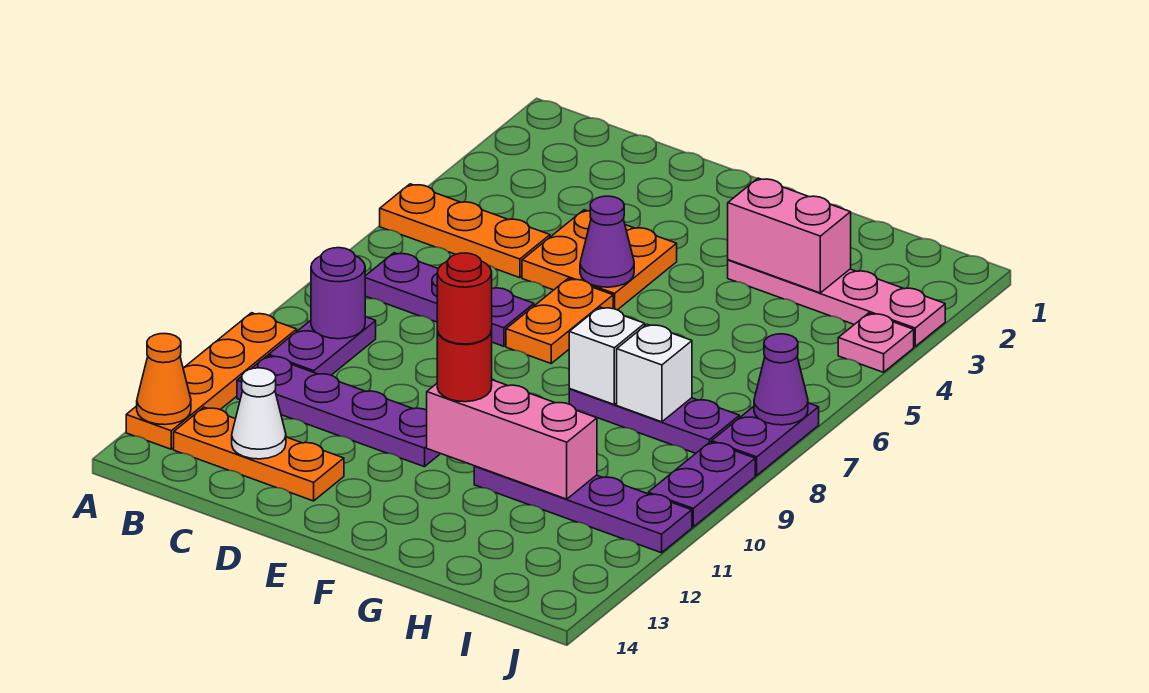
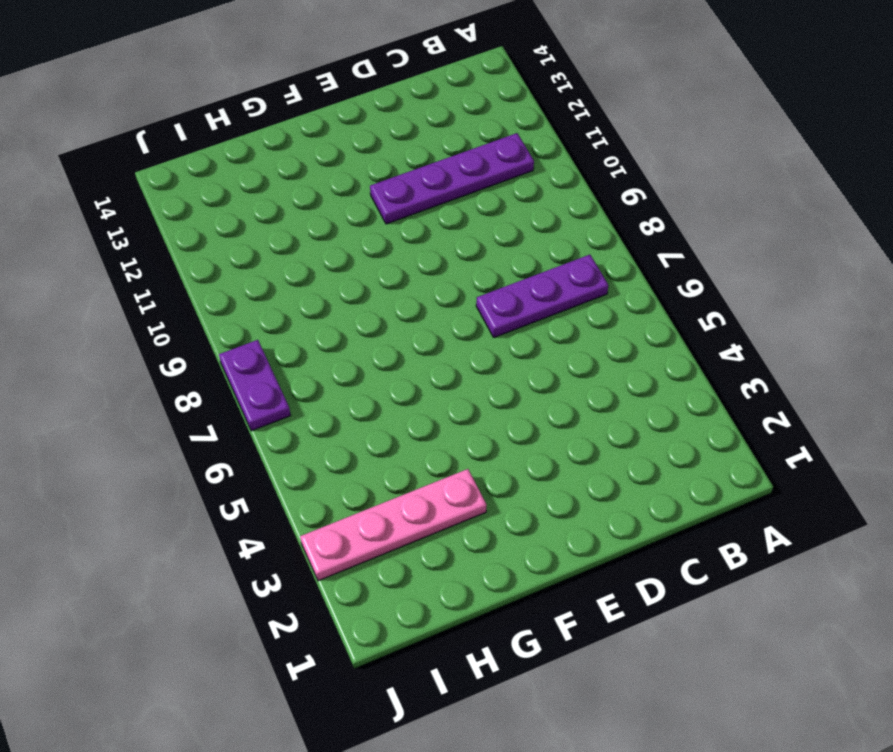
none -> orange 1x3 plate [380,184,550,278]
none -> orange 1x4 plate [126,313,297,449]
none -> purple 1x2 plate [269,317,376,375]

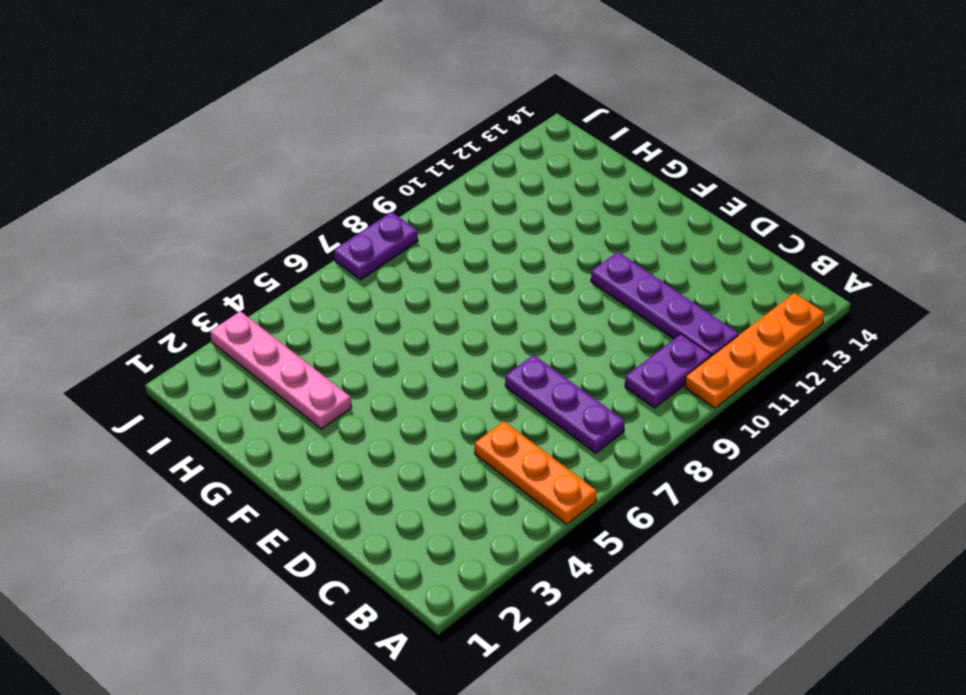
none -> orange 1x3 plate [174,407,344,501]
none -> orange 2x2 plate [522,210,677,310]
none -> orange 1x2 plate [506,279,613,363]

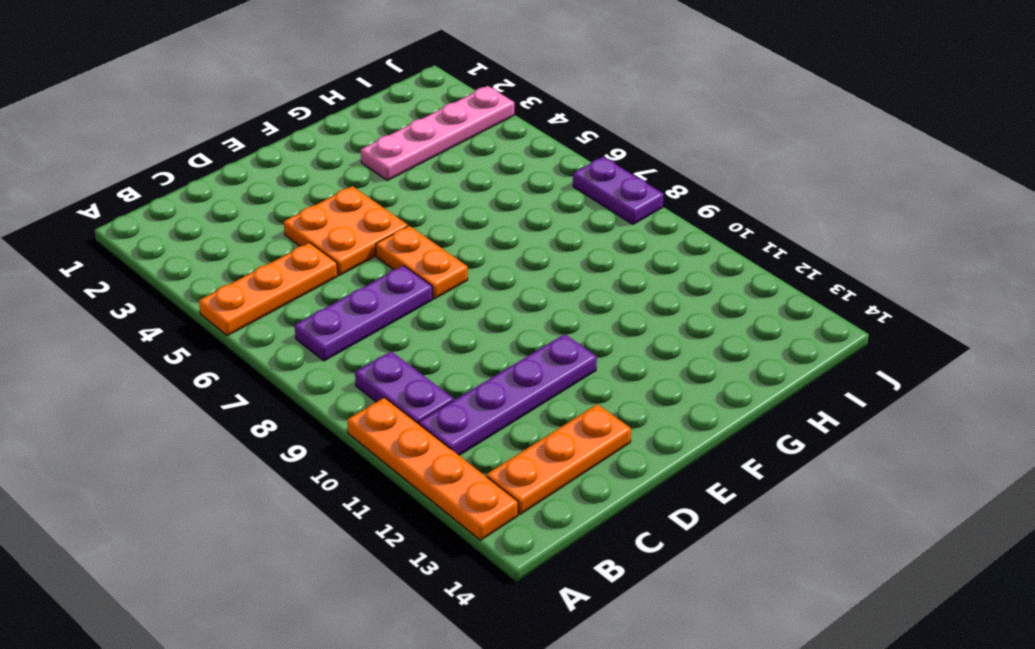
none -> purple 1x3 plate [569,389,740,453]
none -> purple 1x4 plate [474,466,692,553]
none -> pink 1x1 plate [838,313,914,372]

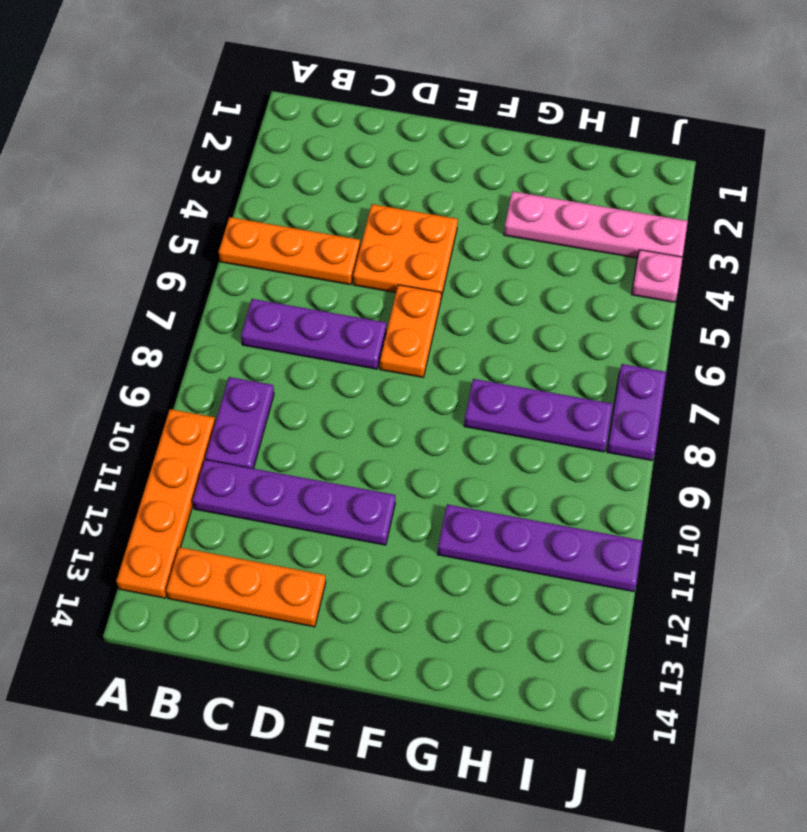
none -> purple 1x2 plate [648,442,755,527]
none -> orange 1x1 cone [137,334,191,425]
none -> purple 1x1 round brick [311,248,365,339]

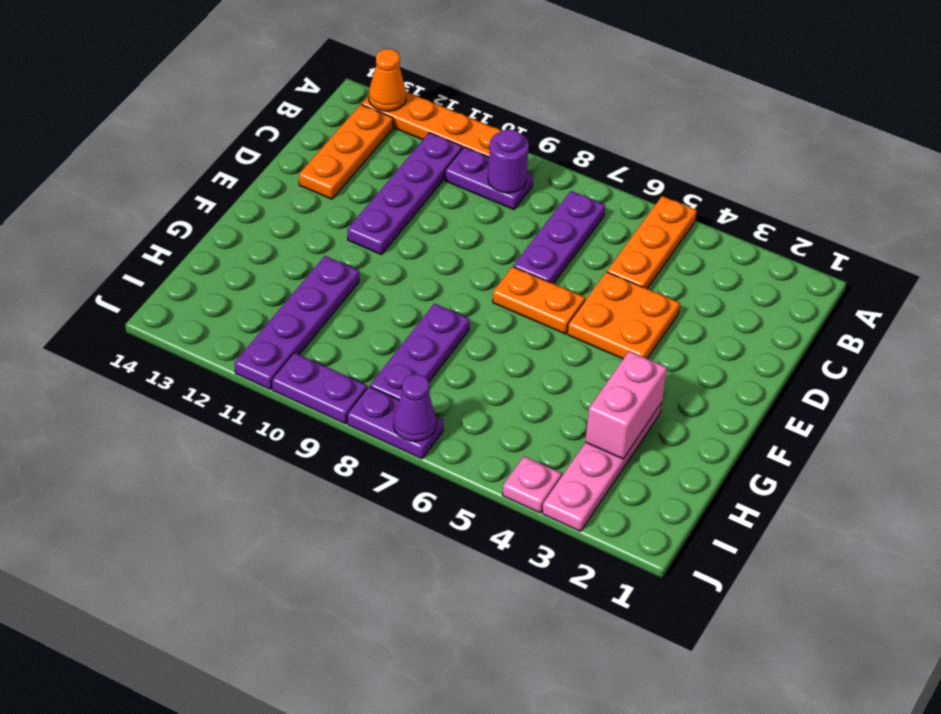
none -> white 1x1 cone [232,368,286,459]
none -> purple 1x1 cone [580,196,634,287]
none -> pink 1x3 brick [427,380,597,499]

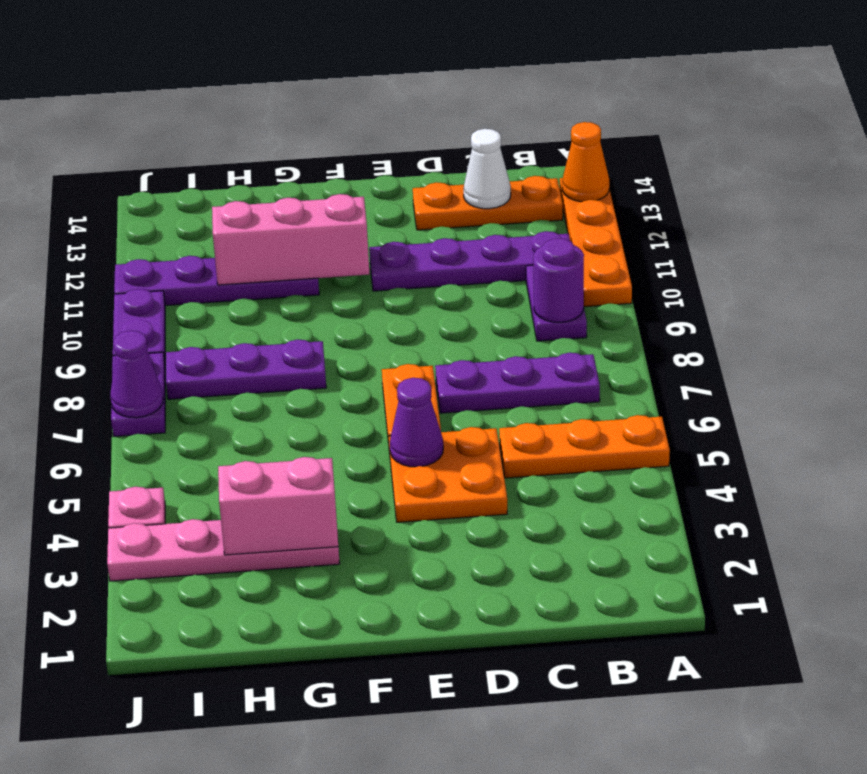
none -> white 1x1 brick [569,307,645,404]
none -> white 1x1 brick [617,324,692,422]
none -> red 1x1 round brick [437,330,492,402]

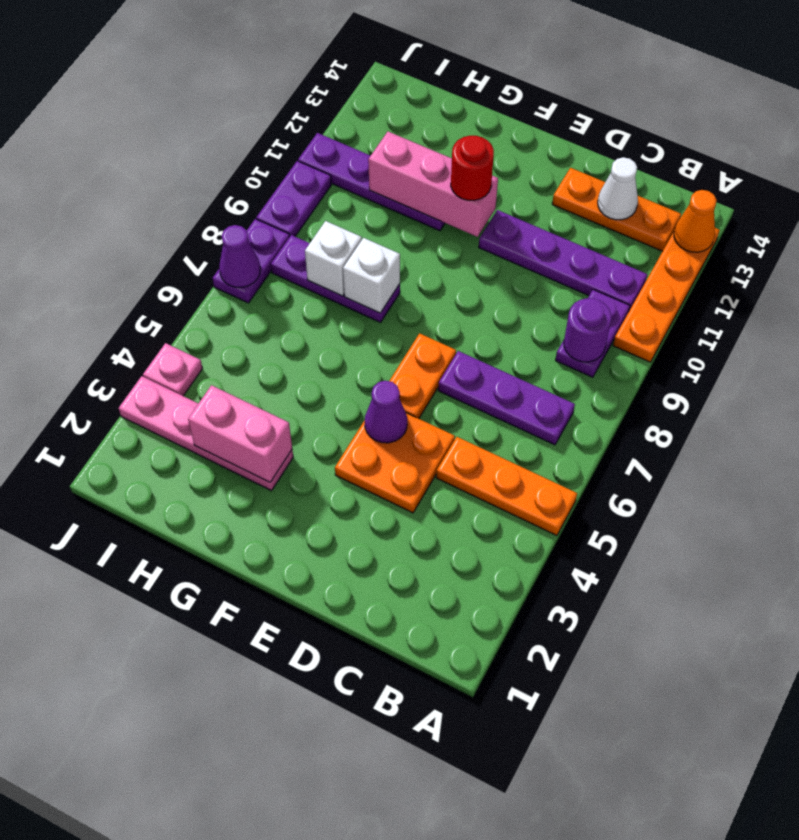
none -> red 1x1 round brick [437,253,492,344]

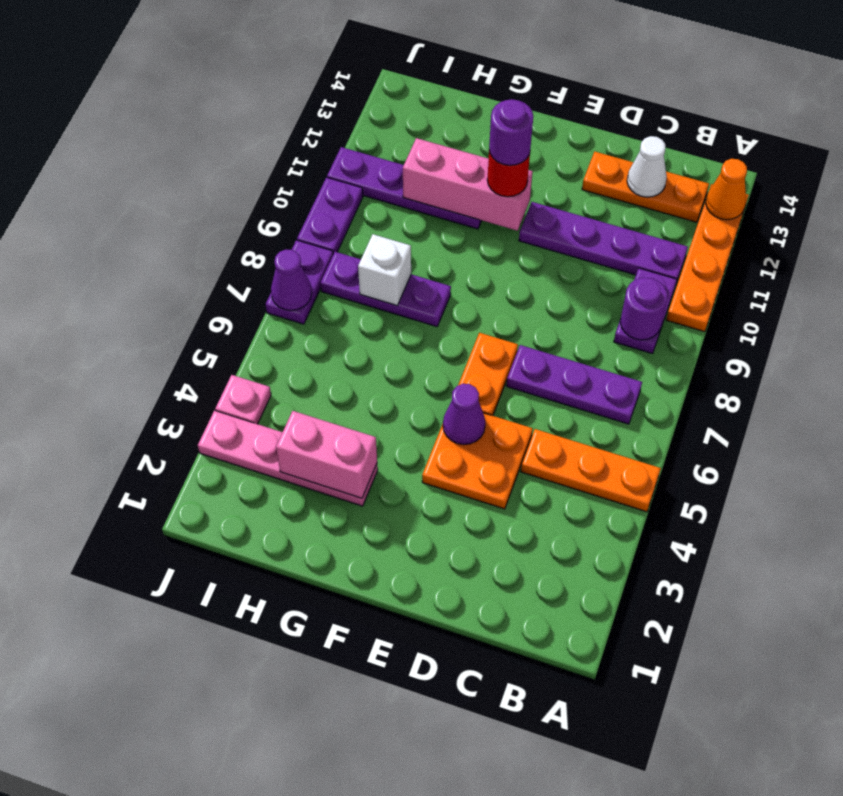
purple 1x1 round brick [489,100,533,165] -> red 1x1 round brick [437,253,492,344]
none -> white 1x1 brick [569,307,645,404]

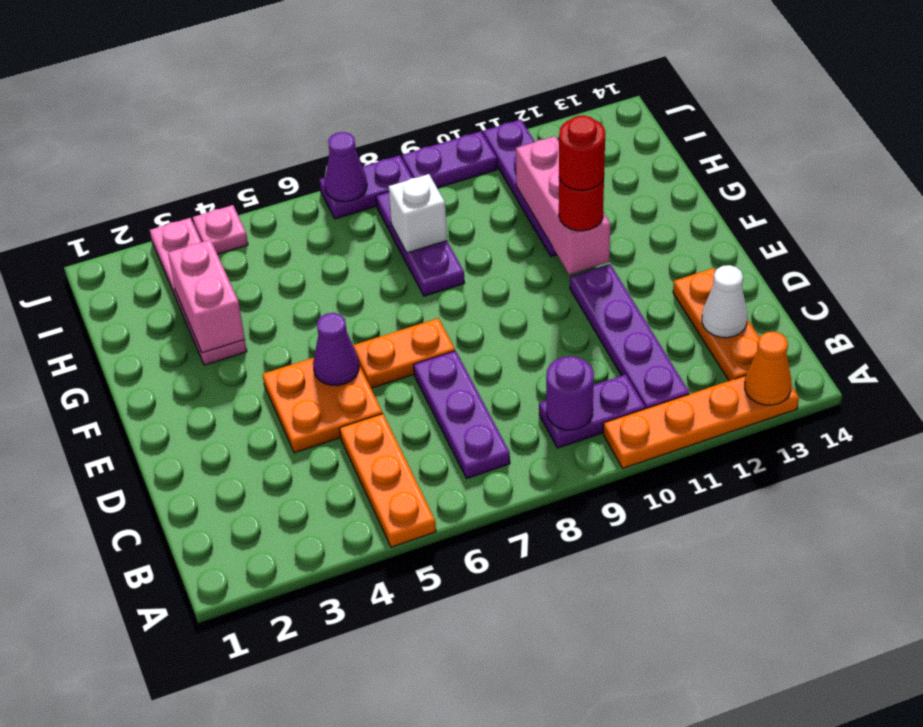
none -> white 1x1 brick [569,307,645,404]

